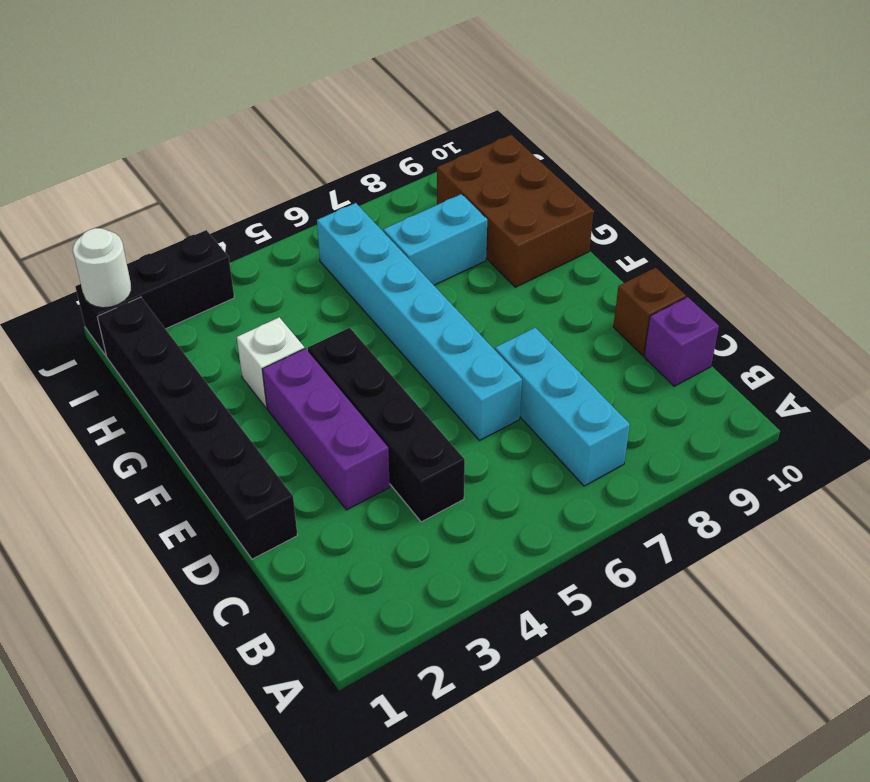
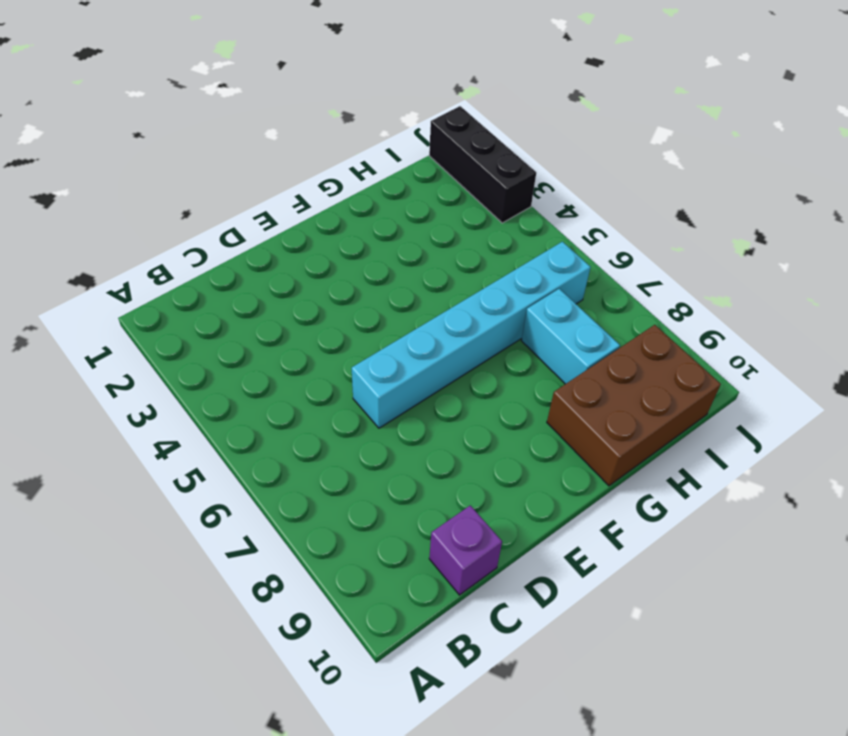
none -> cyan 1x3 brick [495,328,630,486]
none -> black 1x4 brick [308,328,465,522]
none -> black 1x6 brick [97,297,297,559]

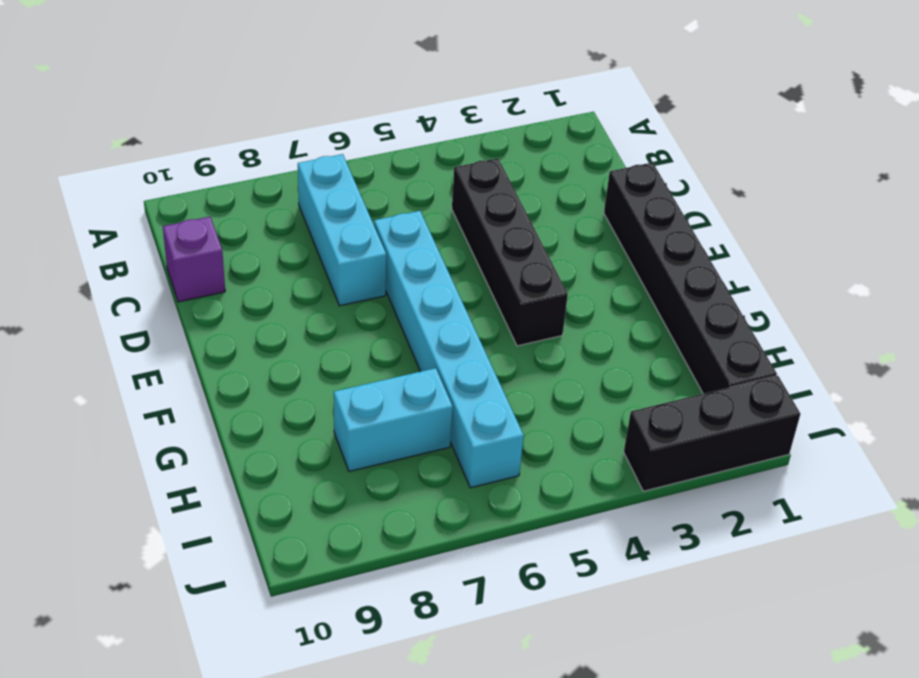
none -> purple 1x3 brick [262,349,390,510]
none -> brown 1x1 brick [613,268,686,355]
none -> white 1x1 brick [237,317,304,408]

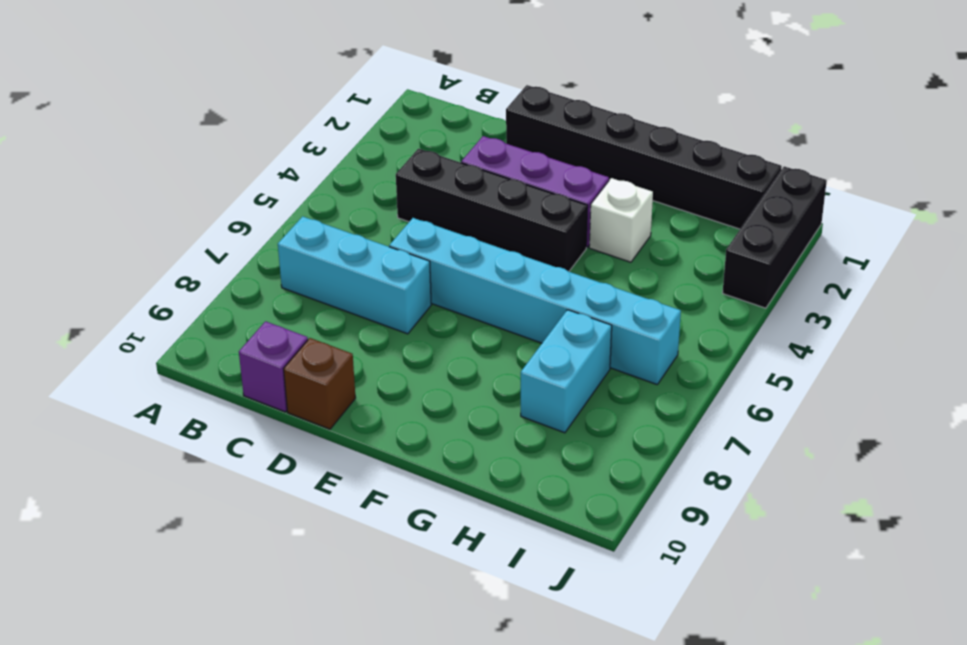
none -> brown 2x3 brick [437,135,593,287]
none -> white 1x1 round brick [73,228,131,308]

